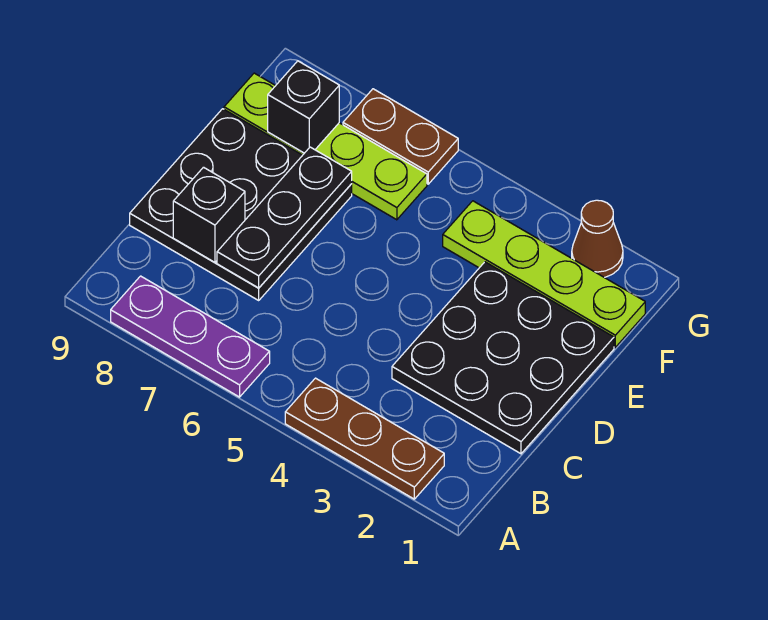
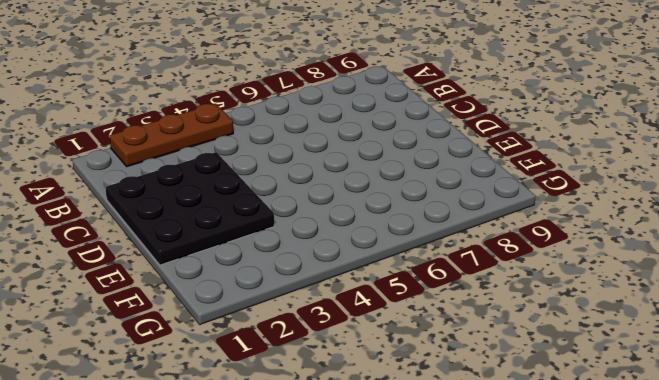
none -> purple 1x3 plate [111,276,270,397]
none -> black 3x3 plate [130,109,352,300]

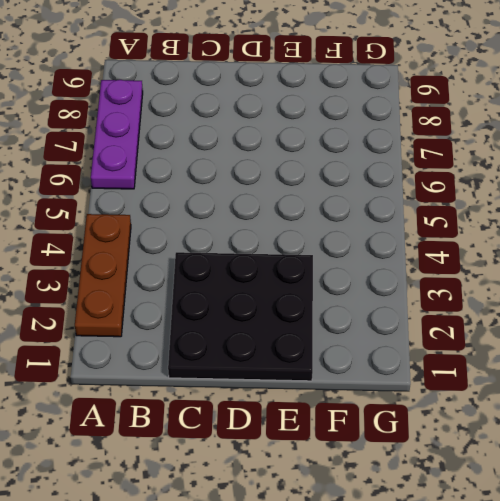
none -> black 3x3 plate [130,109,352,300]
none -> lime 1x4 plate [443,201,645,347]

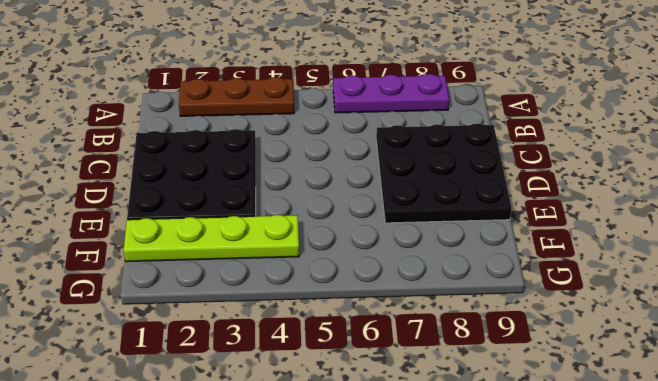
none -> lime 1x4 plate [224,73,427,220]
none -> brown 1x1 cone [572,200,623,277]

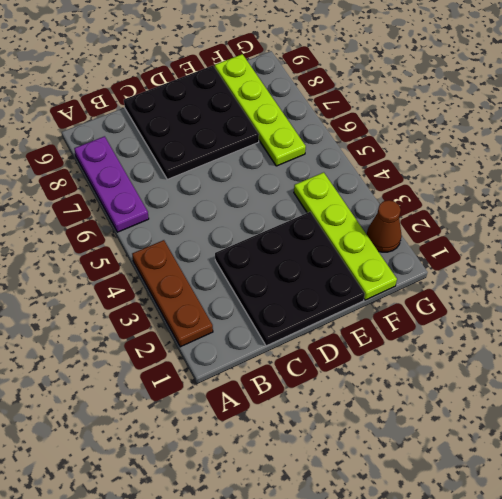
none -> brown 1x2 plate [343,89,458,184]
none -> black 1x3 plate [217,147,352,288]

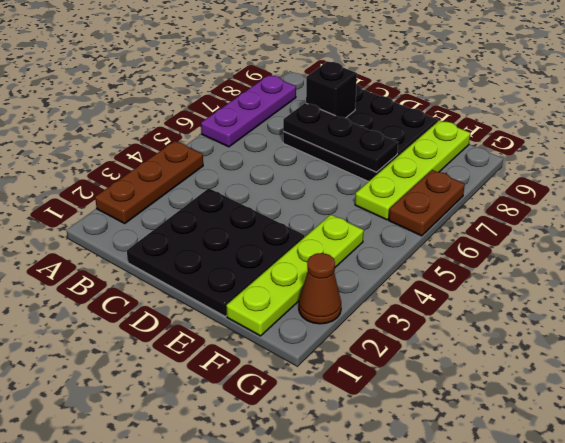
none -> black 1x1 brick [268,61,339,153]

